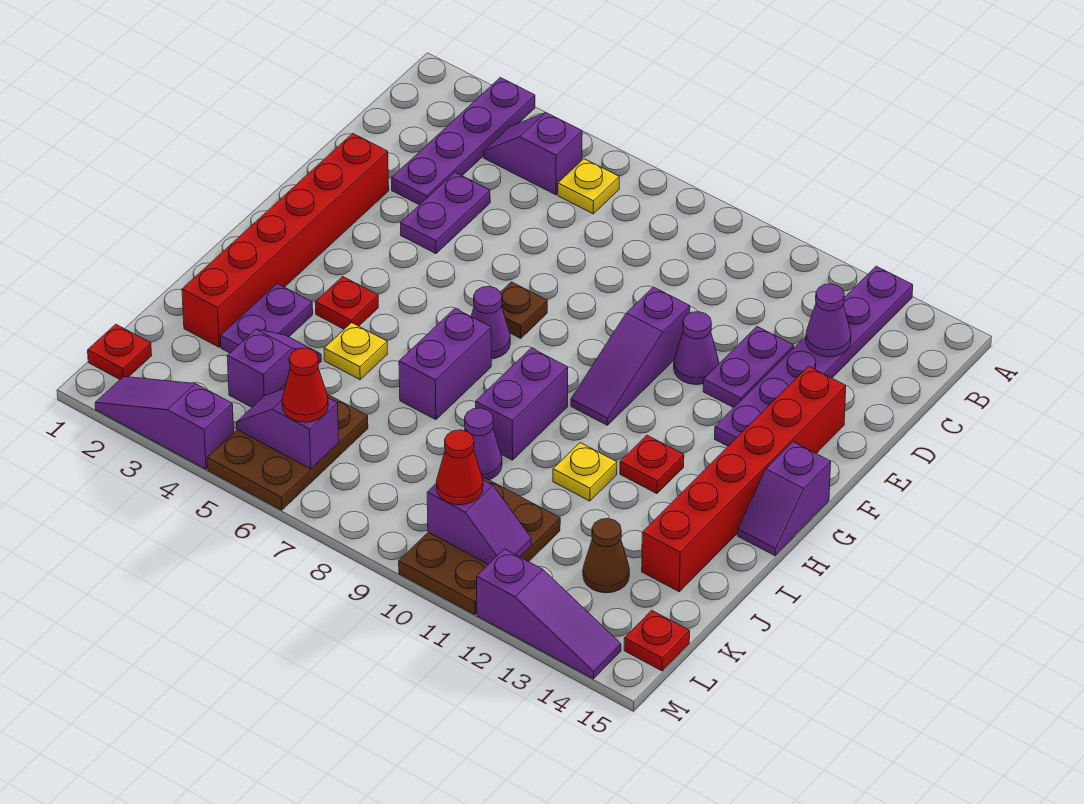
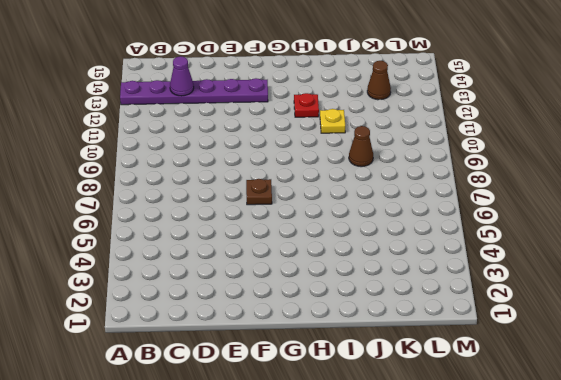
brown 1x1 cone [349,126,373,167] -> purple 1x1 cone [464,408,502,480]
none -> purple 1x4 plate [391,78,535,205]
none -> purple 1x2 slope [484,113,582,195]
none -> yellow 1x1 plate [558,159,619,214]
none -> purple 1x2 plate [400,172,490,254]

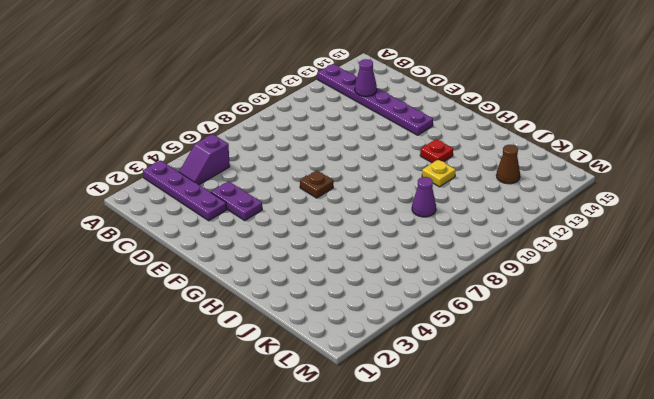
none -> yellow 1x1 plate [558,159,619,214]
none -> purple 1x2 plate [703,327,794,408]
none -> red 1x6 brick [182,133,389,347]
none -> purple 1x3 slope [571,287,690,425]

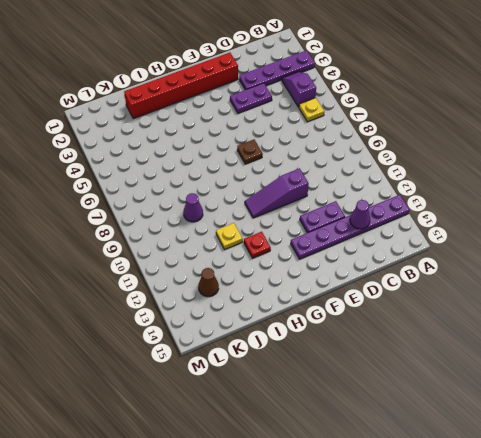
none -> purple 1x1 cone [674,312,719,385]
none -> red 1x6 brick [642,366,846,592]
none -> purple 1x1 cone [471,287,510,359]
none -> purple 1x2 slope [737,442,831,556]

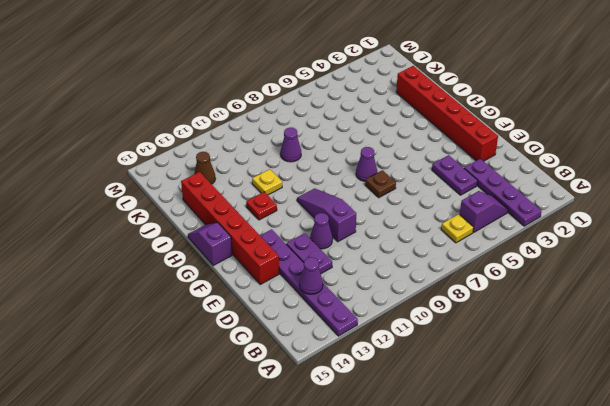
none -> red 1x1 plate [315,276,378,329]
none -> purple 1x2 brick [399,309,491,420]
none -> purple 1x2 brick [476,348,568,460]
none -> purple 1x2 plate [221,284,313,353]

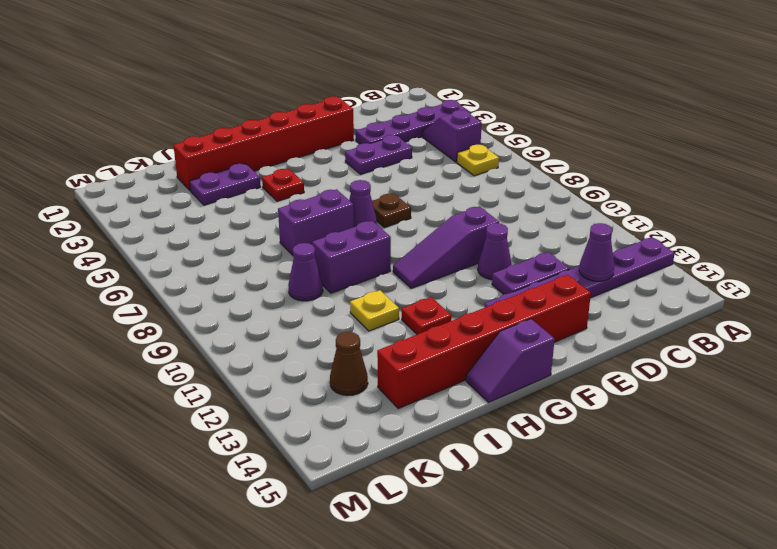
none -> yellow 1x1 plate [324,323,387,380]
none -> purple 1x2 slope [227,329,321,407]
none -> brown 2x3 plate [207,384,368,510]
none -> brown 2x3 plate [399,478,560,615]

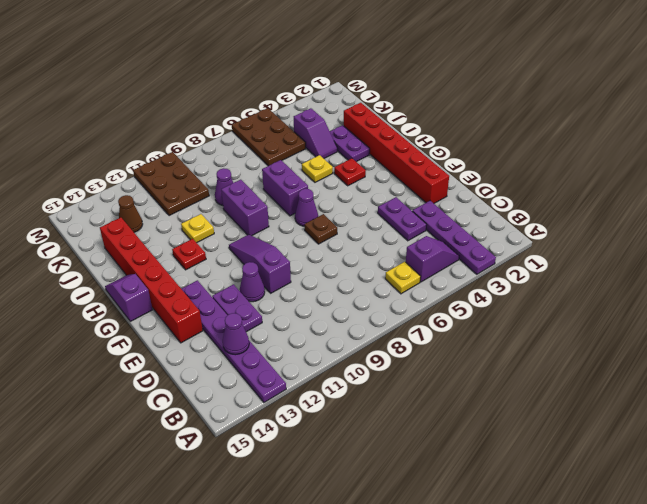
none -> red 1x1 plate [88,324,152,379]
none -> red 1x1 plate [624,610,690,671]
none -> purple 1x3 slope [95,377,234,469]
none -> purple 1x3 slope [477,549,621,679]

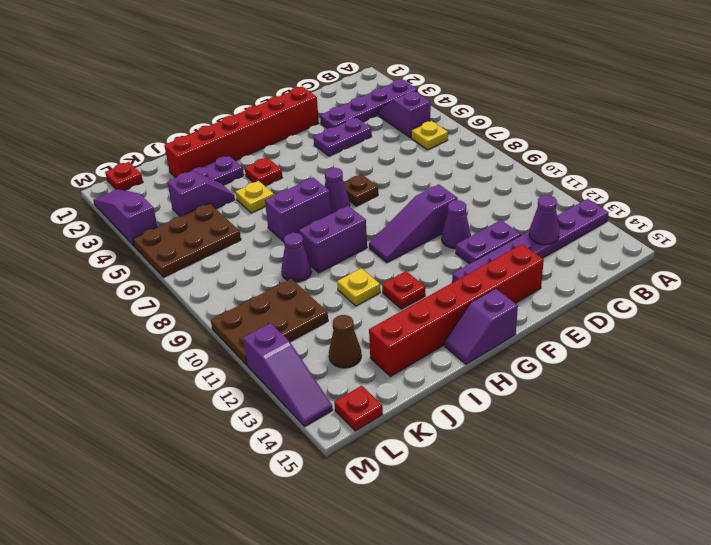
none -> purple 1x2 slope [236,389,339,469]
none -> purple 1x2 slope [427,480,532,564]
none -> red 1x1 cone [282,348,328,422]
none -> red 1x1 cone [437,430,483,505]

